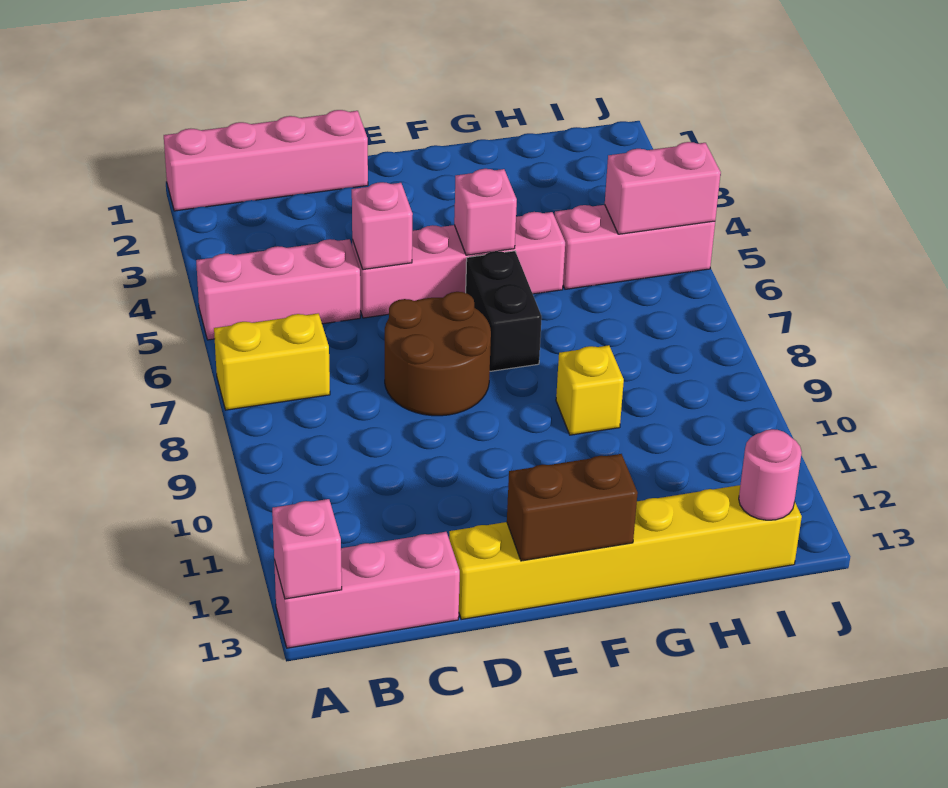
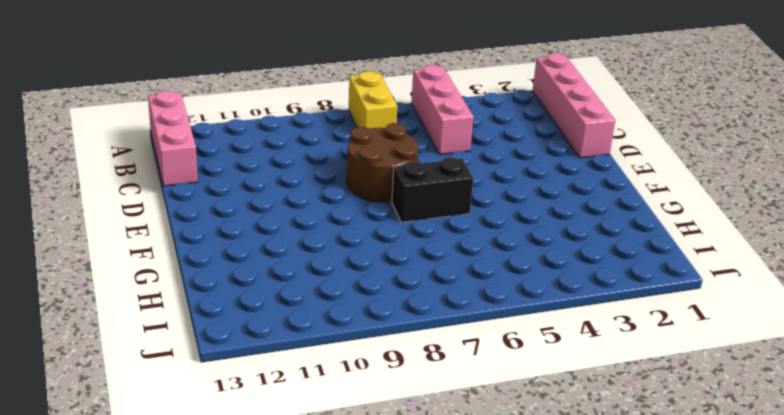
none -> pink 1x4 brick [352,212,565,318]
none -> yellow 1x6 brick [449,485,802,619]
none -> yellow 1x1 brick [556,345,624,435]

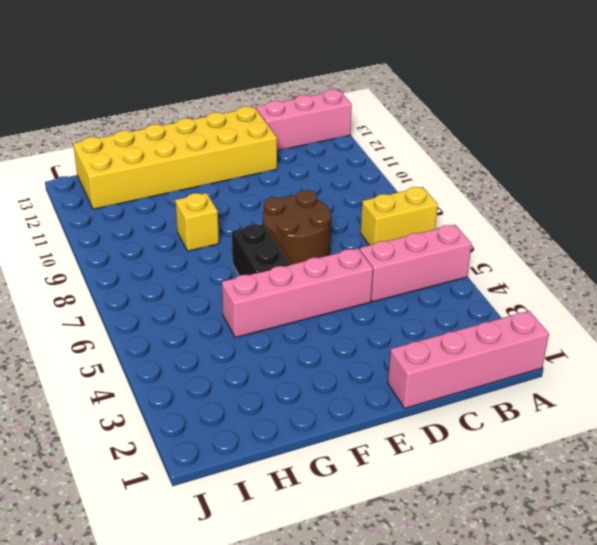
yellow 2x6 brick [73,107,277,209] -> yellow 1x6 brick [449,485,802,619]
none -> pink 1x3 brick [555,205,715,289]
none -> pink 1x1 brick [272,499,342,599]
none -> pink 1x1 brick [352,182,413,270]

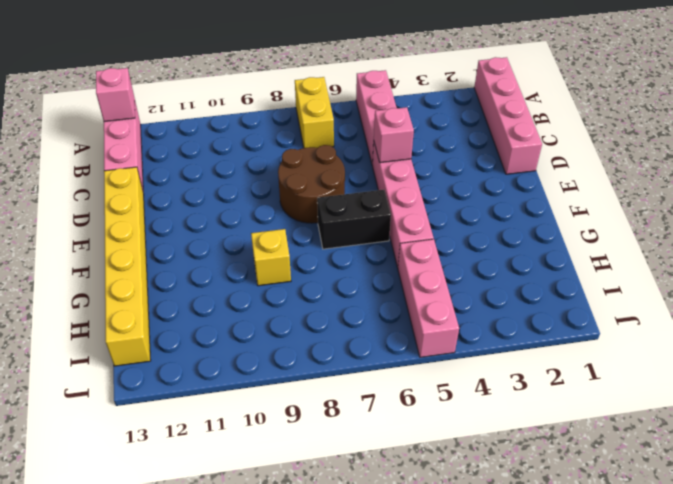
none -> brown 1x2 brick [507,454,638,561]
none -> pink 1x1 brick [454,169,517,255]
none -> pink 1x2 brick [605,142,721,234]

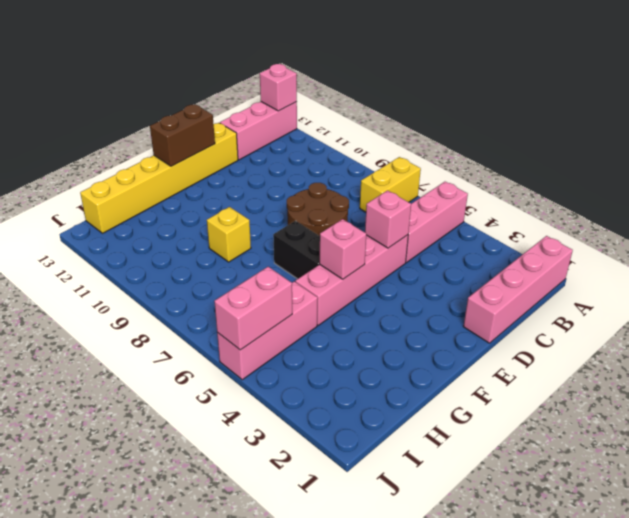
none -> pink 1x1 round brick [739,429,802,520]

